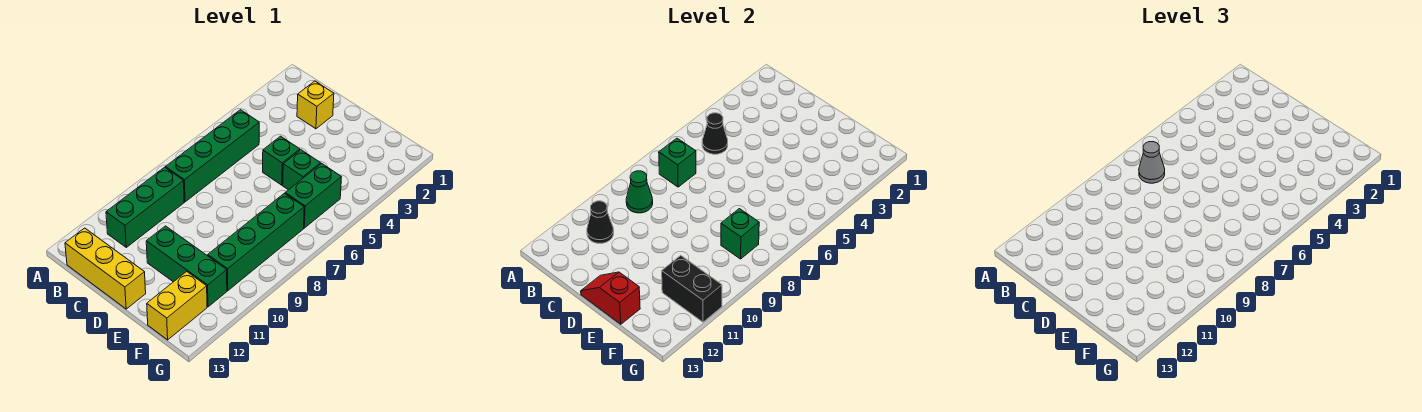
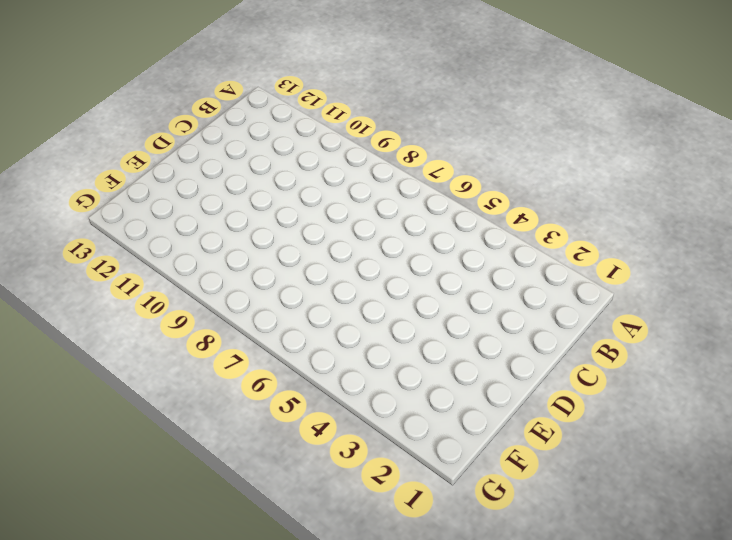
none -> green 1x4 brick [166,110,259,202]
none -> green 1x3 brick [106,167,184,247]
none -> yellow 1x3 brick [65,228,146,309]

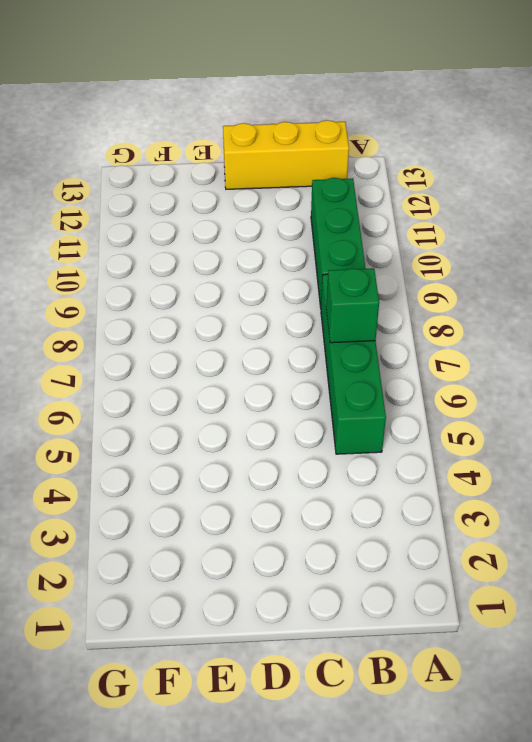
none -> yellow 1x1 brick [297,81,334,129]
none -> green 1x1 brick [263,136,300,185]
none -> green 1x3 brick [146,226,227,307]

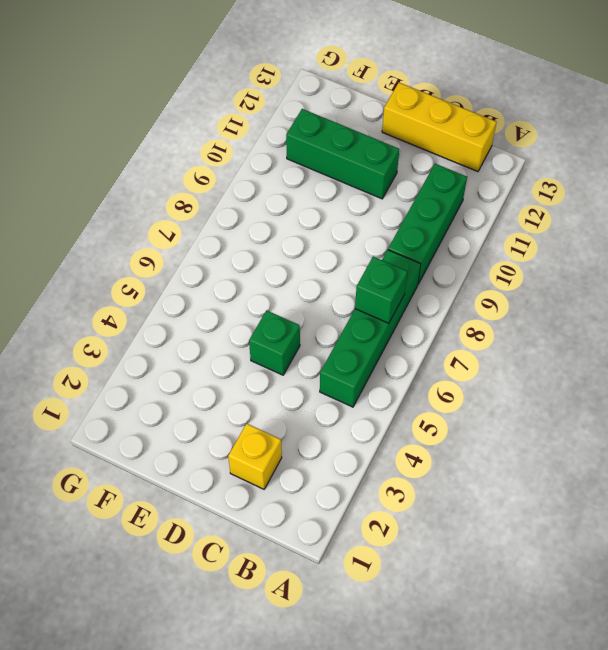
none -> green 1x1 brick [283,150,321,190]
none -> green 1x2 brick [285,163,341,228]
none -> green 1x4 brick [208,193,304,291]

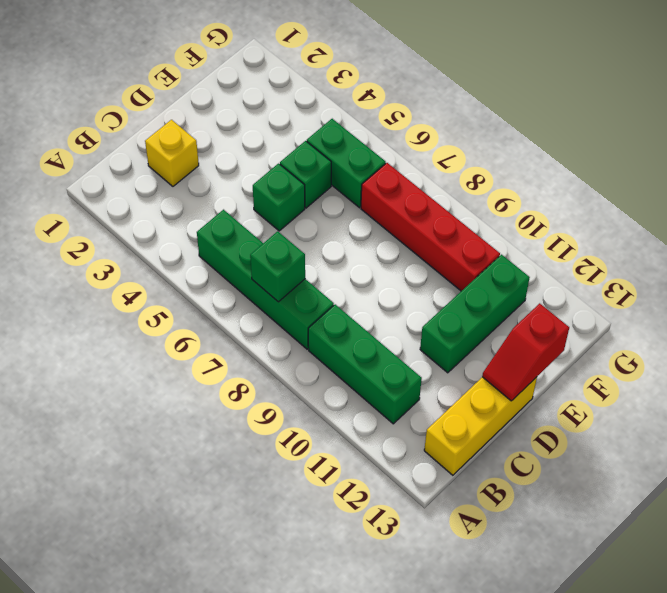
red 1x4 brick [361,163,500,291] -> green 1x4 brick [208,193,304,291]
none -> yellow 1x2 brick [147,271,207,340]
none -> black 1x1 cone [702,113,728,154]
none -> green 1x1 cone [626,171,653,213]

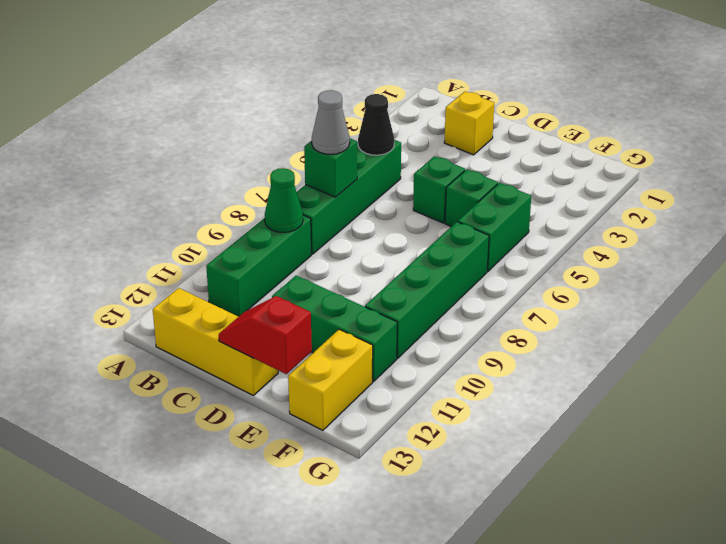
none -> black 1x1 cone [587,201,614,243]
none -> green 1x1 brick [721,209,759,259]
none -> black 1x2 brick [662,255,722,322]

